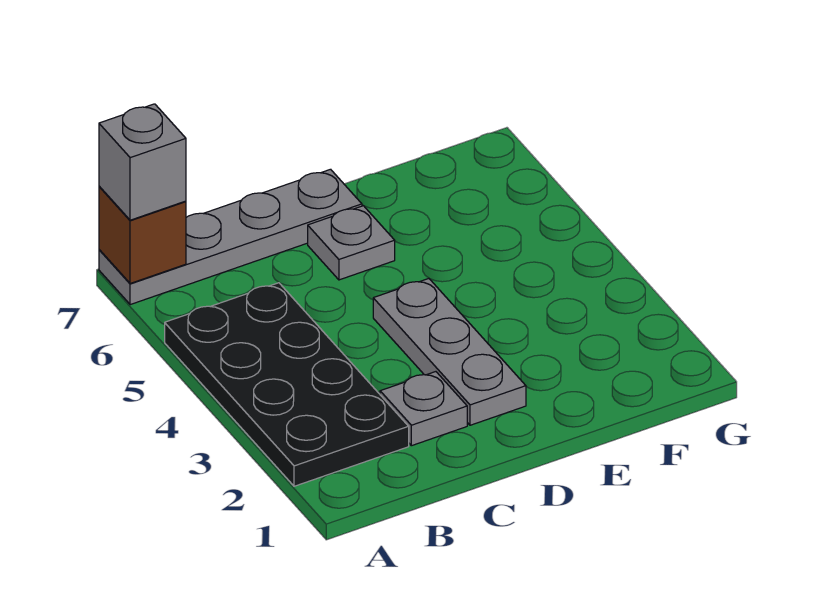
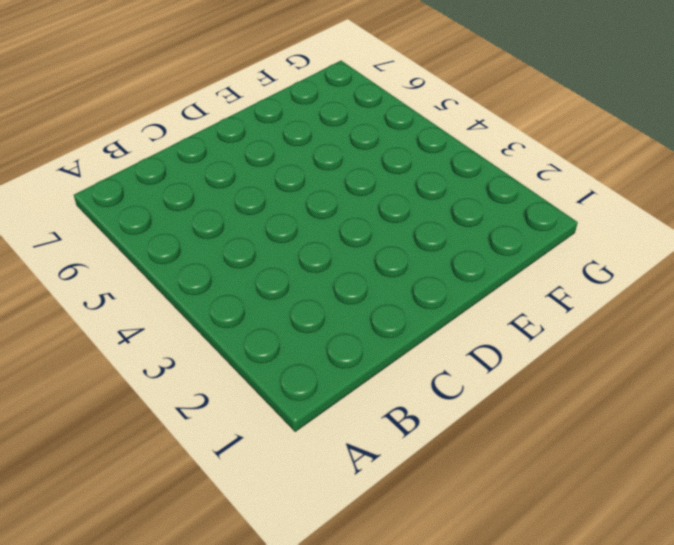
none -> black 2x4 plate [165,283,409,486]
none -> grey 1x4 plate [99,169,362,305]

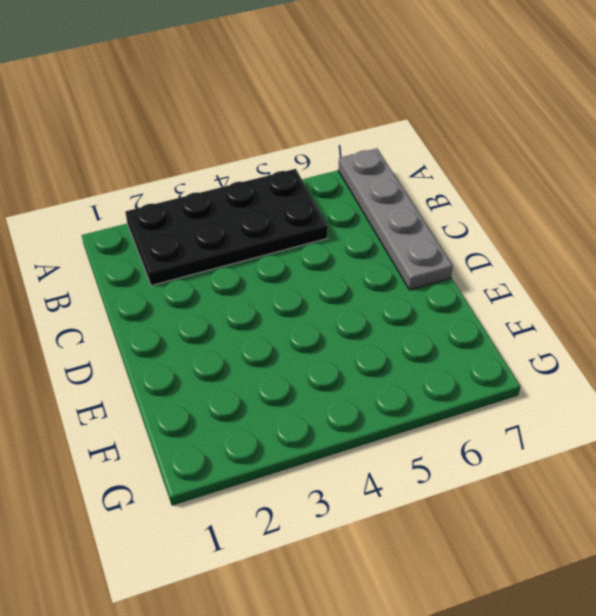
none -> grey 1x1 plate [380,372,467,446]
none -> grey 1x3 plate [373,279,526,425]

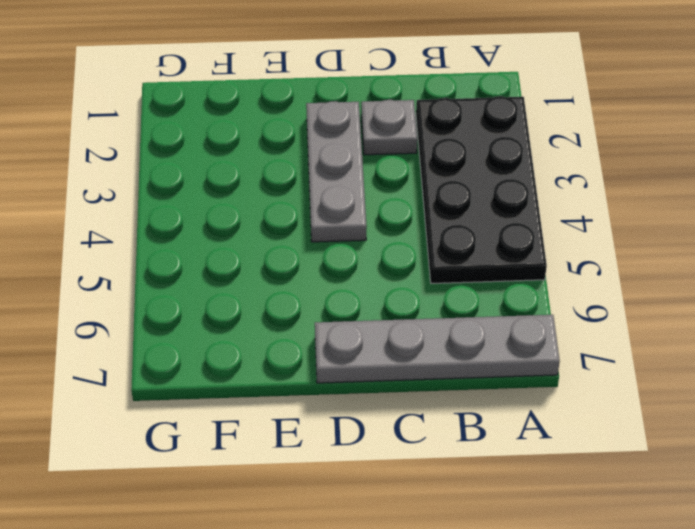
none -> grey 1x1 plate [308,206,395,280]
none -> brown 1x1 brick [99,186,186,283]

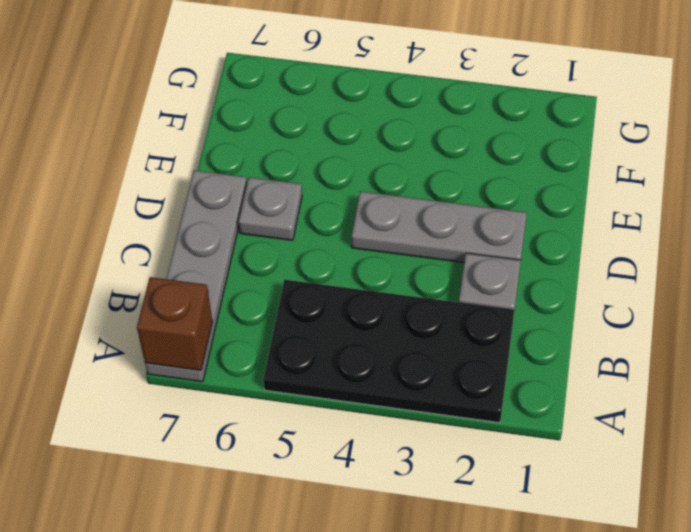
none -> grey 1x1 brick [99,104,186,220]

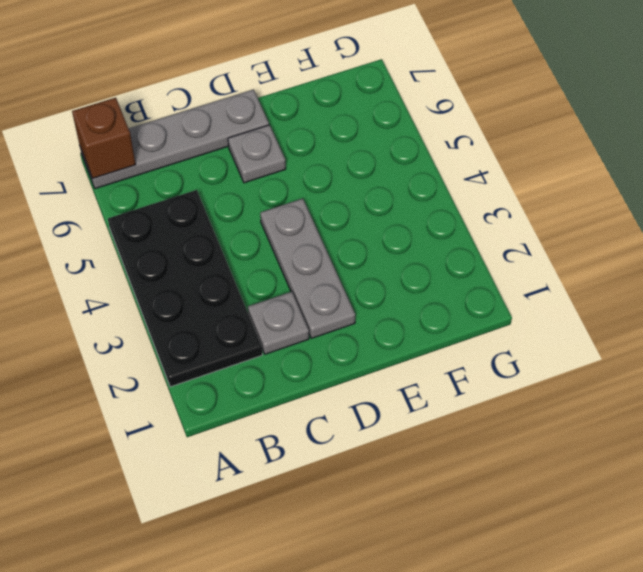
none -> grey 1x1 brick [99,104,186,220]

